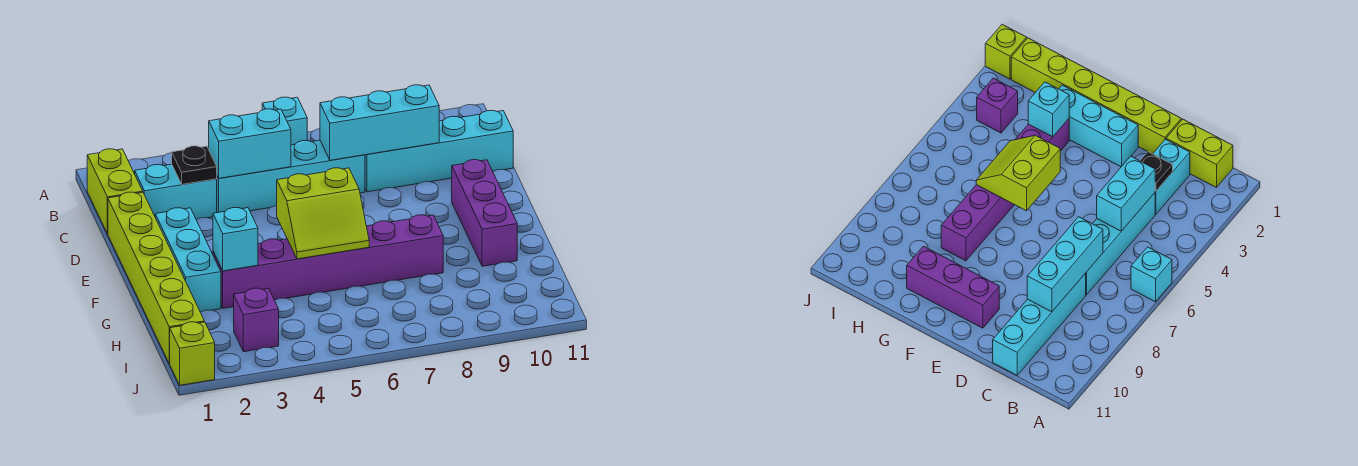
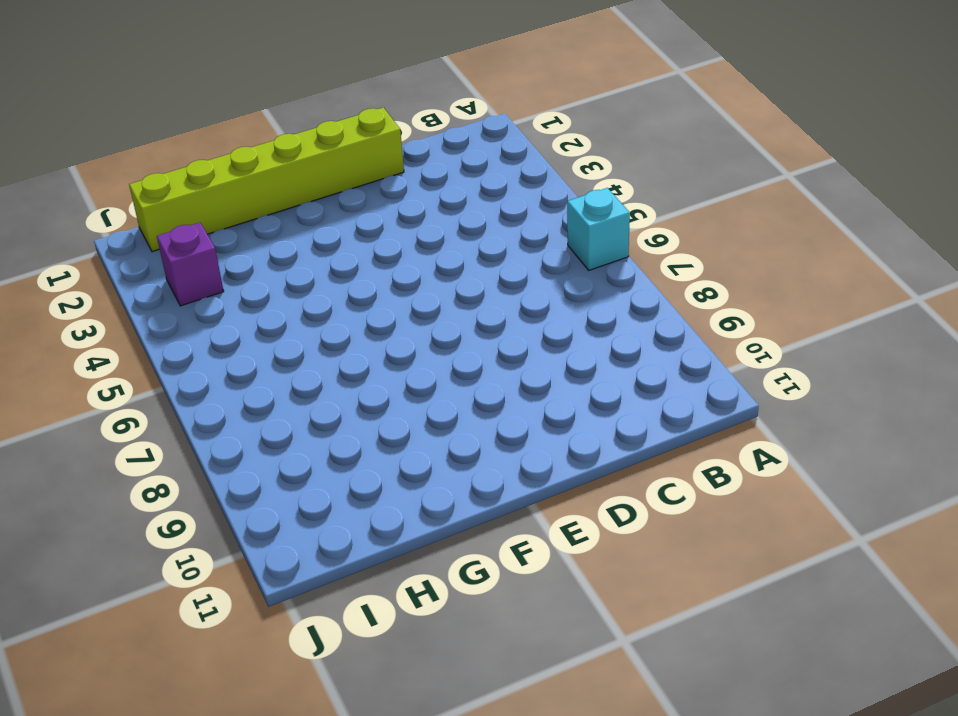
none -> lime 1x2 brick [87,149,143,234]
none -> cyan 1x2 brick [135,164,217,219]
none -> cyan 1x4 brick [217,140,365,213]

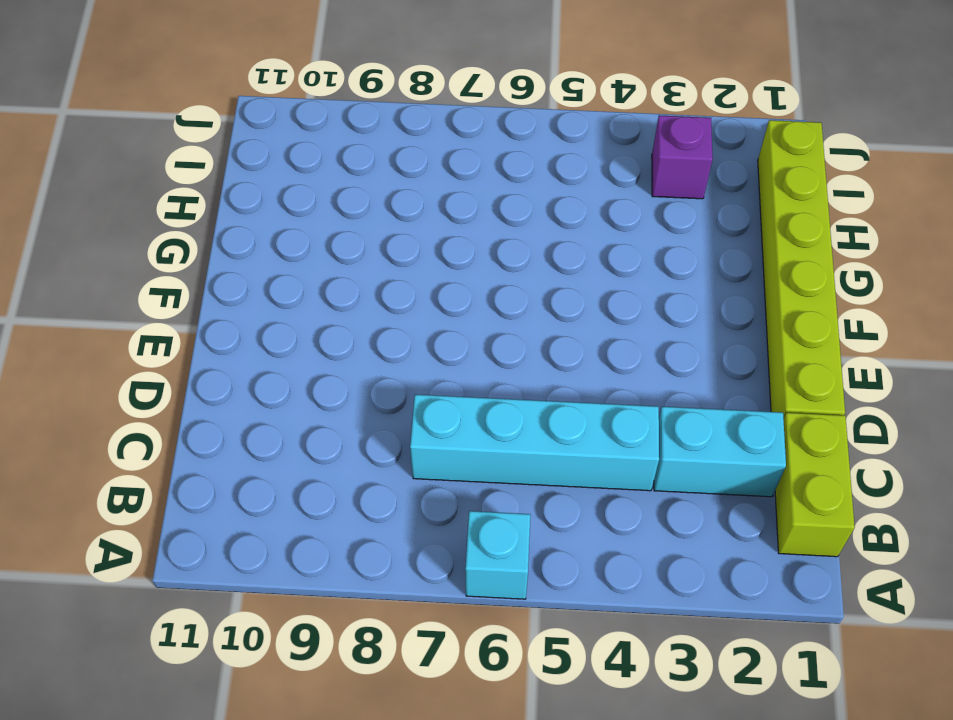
none -> cyan 1x4 brick [365,111,513,192]
none -> cyan 1x3 brick [155,208,221,312]
none -> purple 1x3 brick [452,160,517,266]

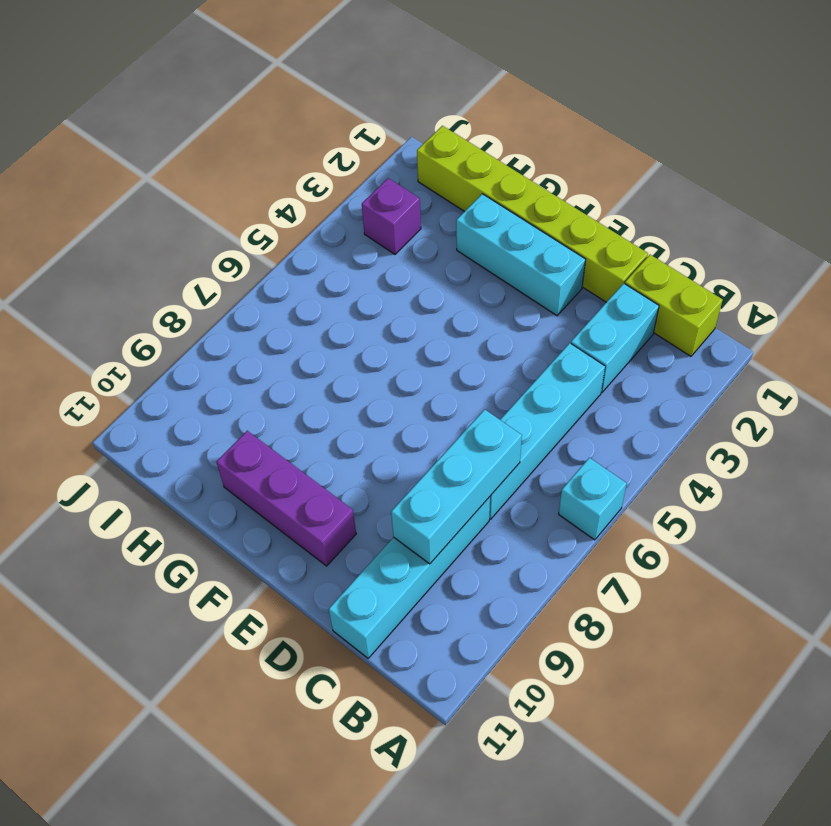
none -> purple 1x6 brick [213,215,443,308]
none -> lime 1x1 brick [169,322,215,385]
none -> black 1x1 plate [172,146,217,184]

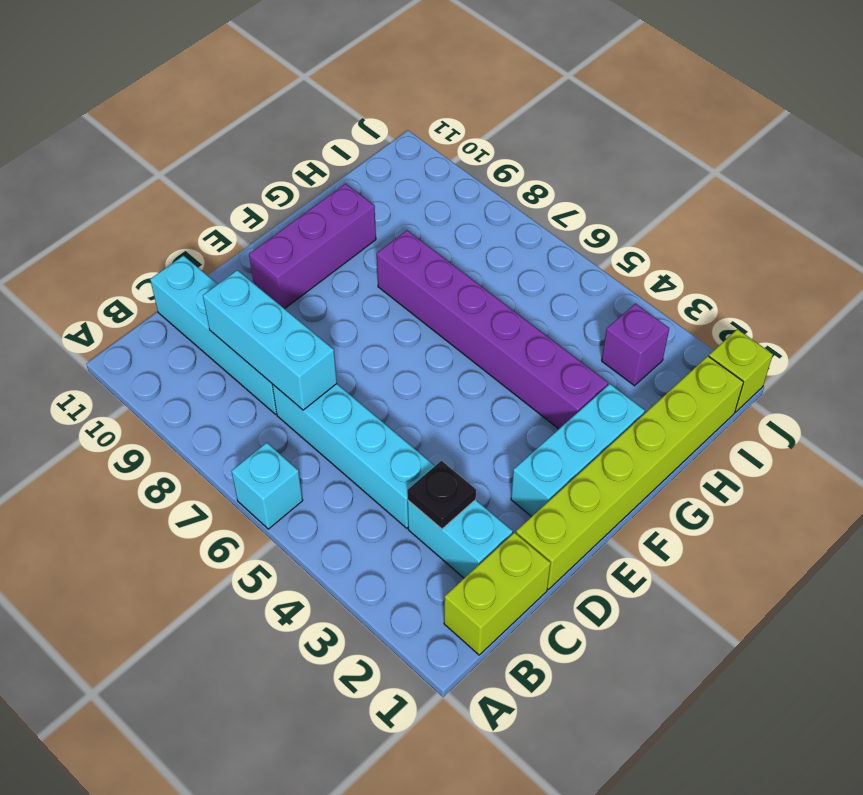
none -> cyan 1x2 brick [209,109,291,178]
none -> lime 2x2 slope [277,168,369,259]
none -> cyan 1x1 brick [213,208,258,271]

